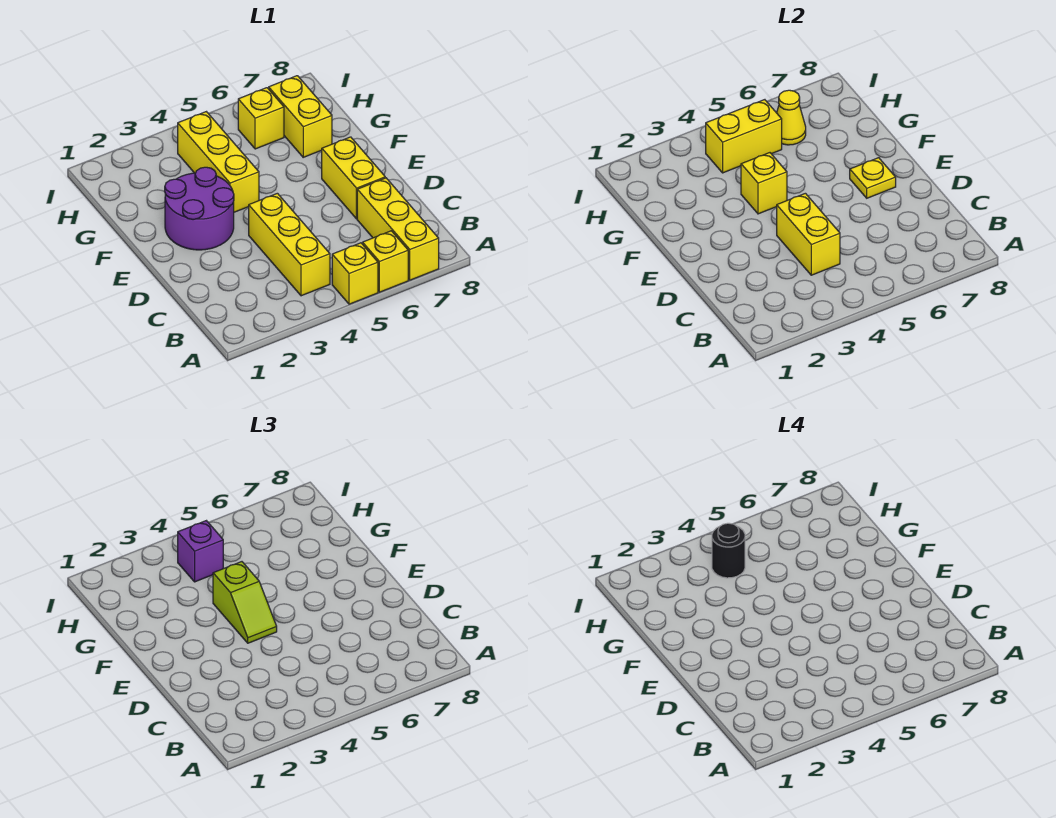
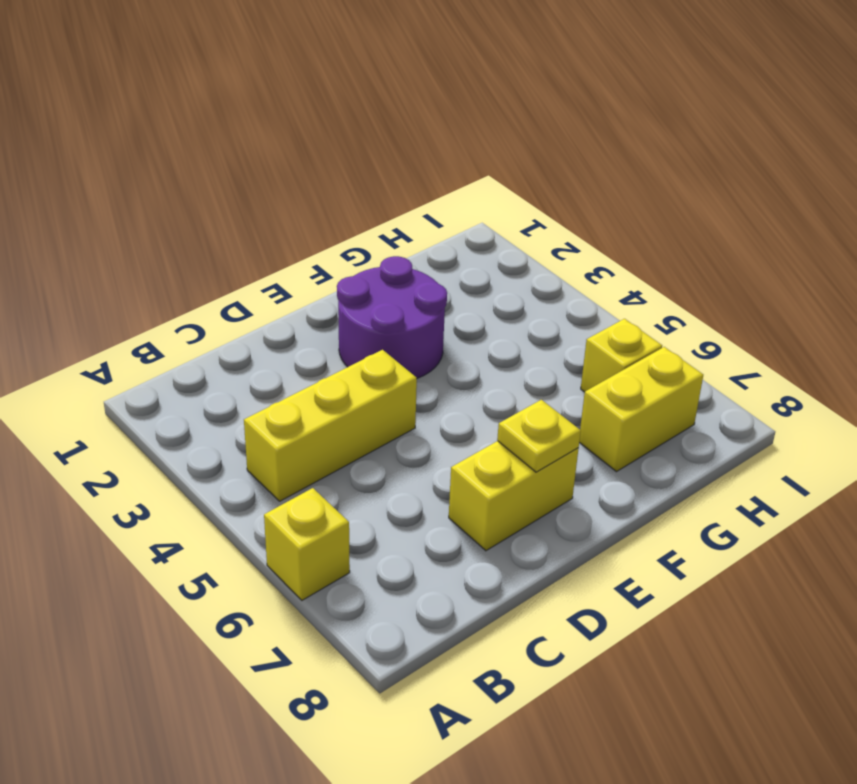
none -> yellow 1x1 brick [332,243,378,304]
none -> yellow 1x3 brick [357,178,439,280]
none -> yellow 1x3 brick [178,112,259,212]

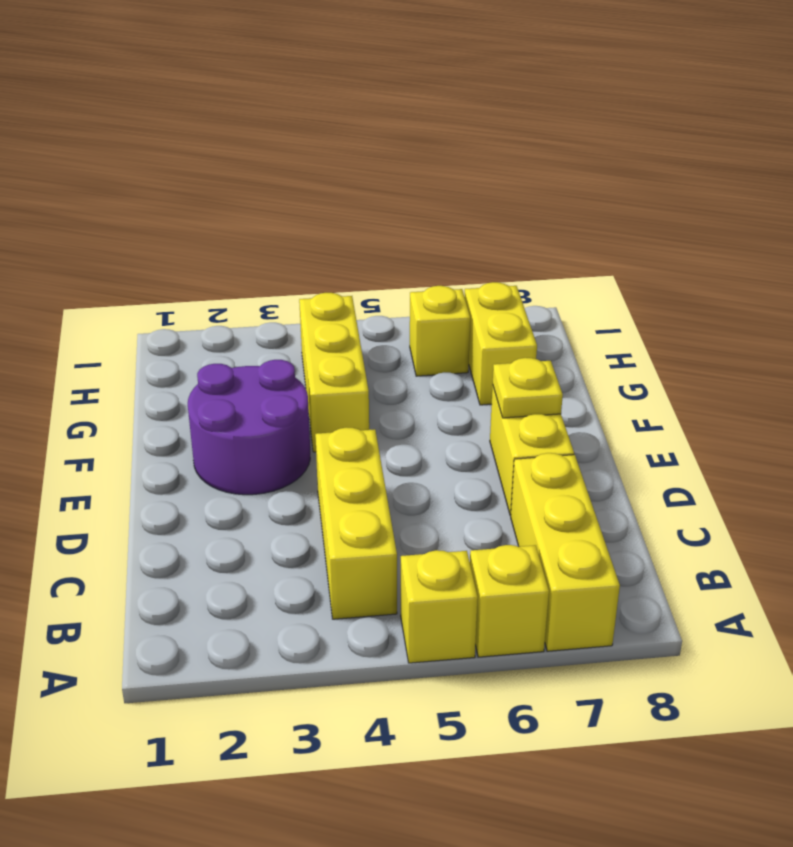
none -> yellow 1x2 brick [777,193,840,275]
none -> yellow 1x1 brick [741,153,787,214]
none -> yellow 1x2 brick [706,100,782,173]

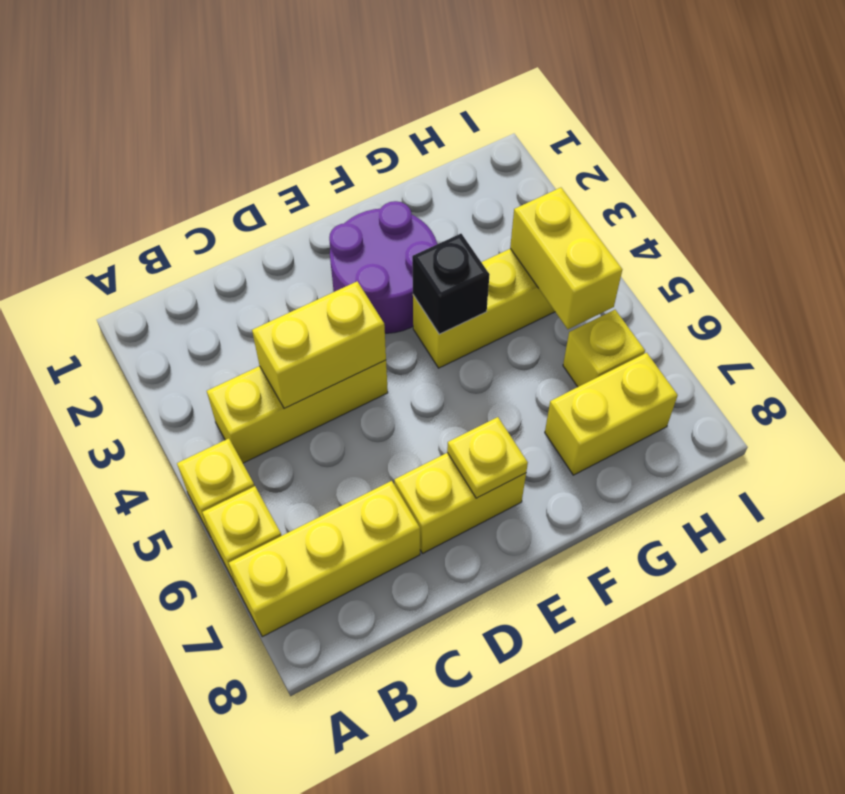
black 1x1 brick [412,234,490,334] -> yellow 1x1 brick [741,153,787,214]
none -> yellow 1x1 cone [777,90,806,145]
none -> lime 1x2 slope [213,562,277,643]
none -> purple 1x1 brick [178,521,223,582]

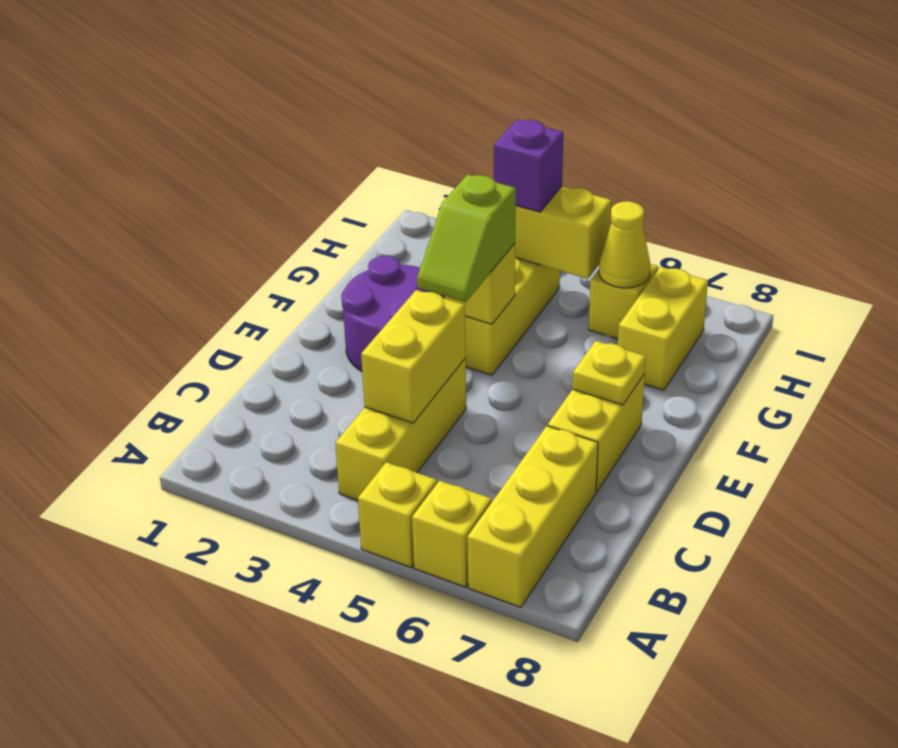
none -> black 1x1 round brick [712,523,745,578]

